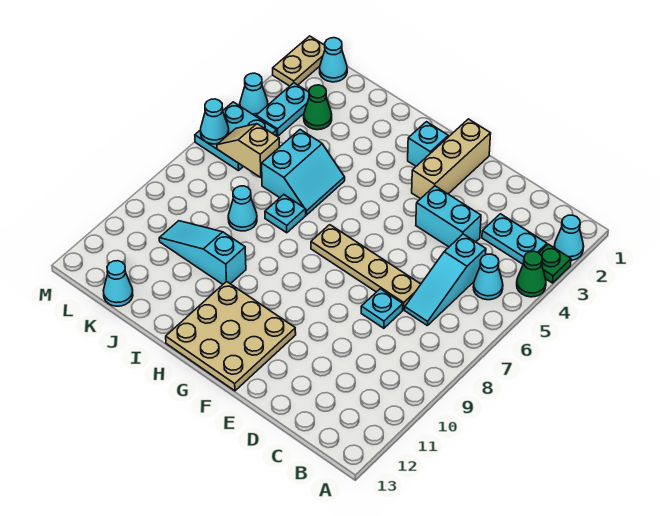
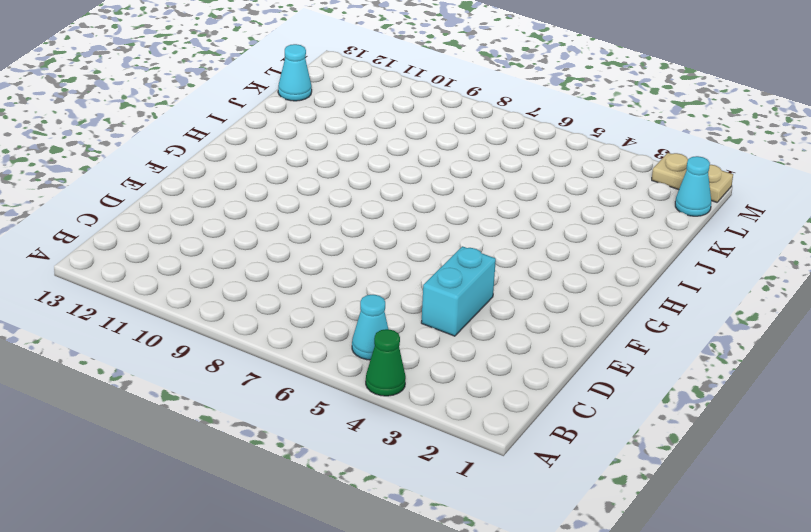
none -> cyan 1x1 cone [554,215,584,260]
none -> green 1x1 plate [539,244,571,283]
none -> cyan 1x2 plate [482,214,547,264]

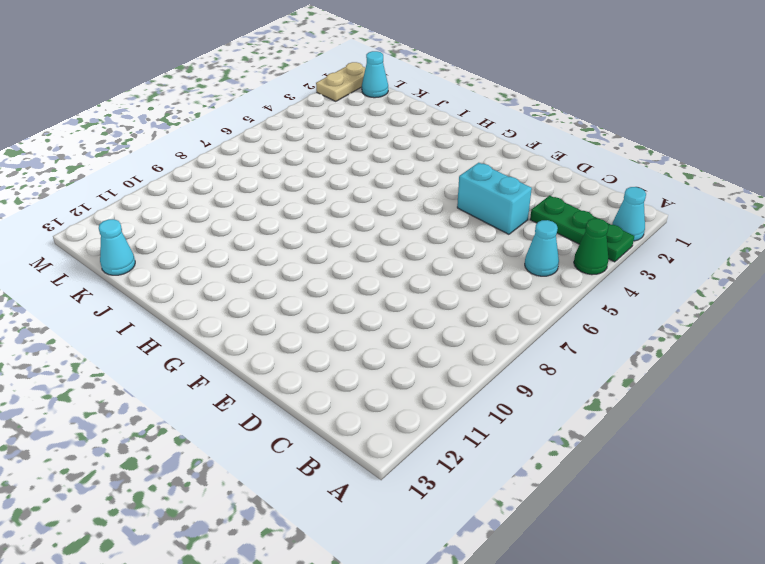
green 1x2 plate [530,195,596,244] -> cyan 1x2 plate [482,214,547,264]
none -> cyan 1x3 slope [405,234,486,326]
none -> tan 1x4 plate [311,225,421,310]
none -> cyan 1x1 plate [361,289,403,328]

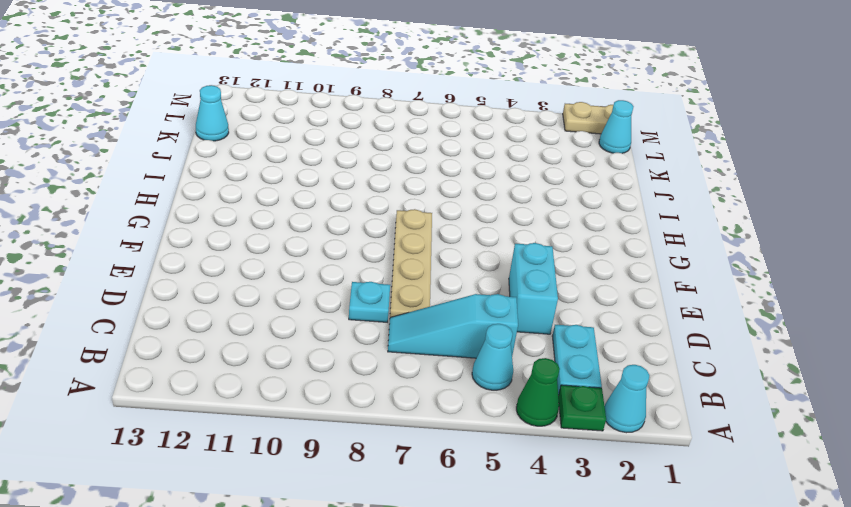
none -> tan 1x3 brick [412,119,491,199]
none -> tan 3x3 plate [166,281,296,391]
none -> cyan 1x1 brick [408,122,448,166]

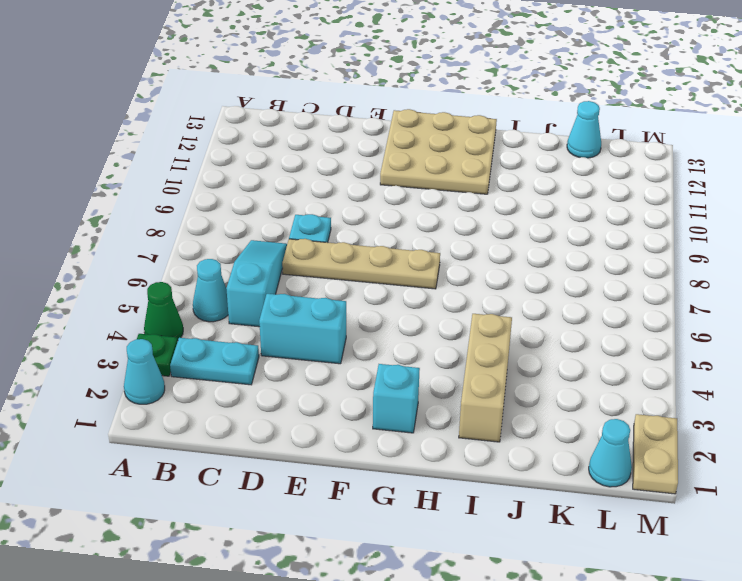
tan 1x3 brick [459,314,512,442] -> tan 1x3 brick moved to [412,119,491,199]
none -> cyan 2x2 slope [262,130,345,215]
none -> cyan 1x1 plate [265,195,306,233]
none -> cyan 1x3 slope [159,221,246,284]

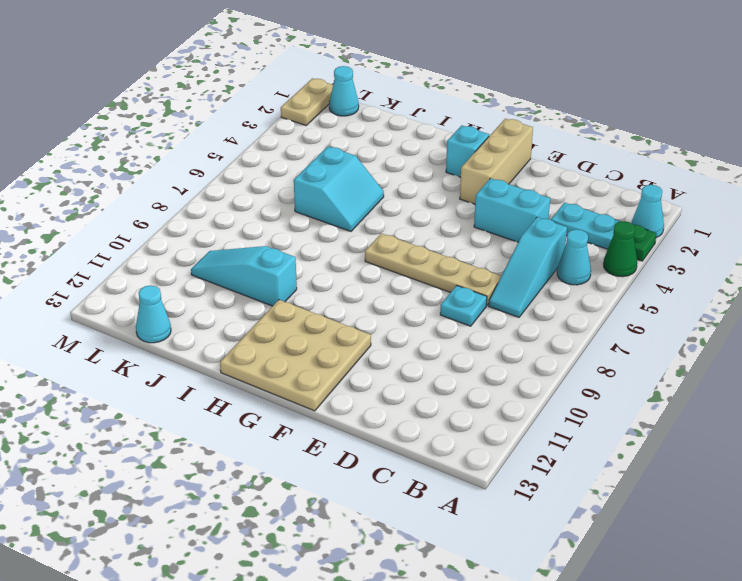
none -> cyan 1x1 plate [265,195,306,233]
none -> cyan 1x1 cone [228,186,257,231]
none -> green 1x1 cone [304,85,332,130]

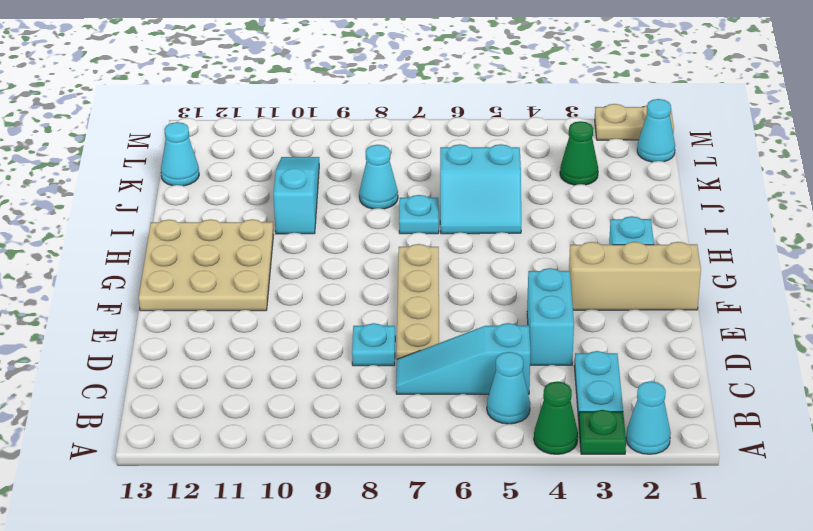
none -> cyan 1x2 plate [256,83,309,136]
none -> cyan 2x2 plate [195,102,277,171]
none -> cyan 1x1 cone [240,73,268,116]

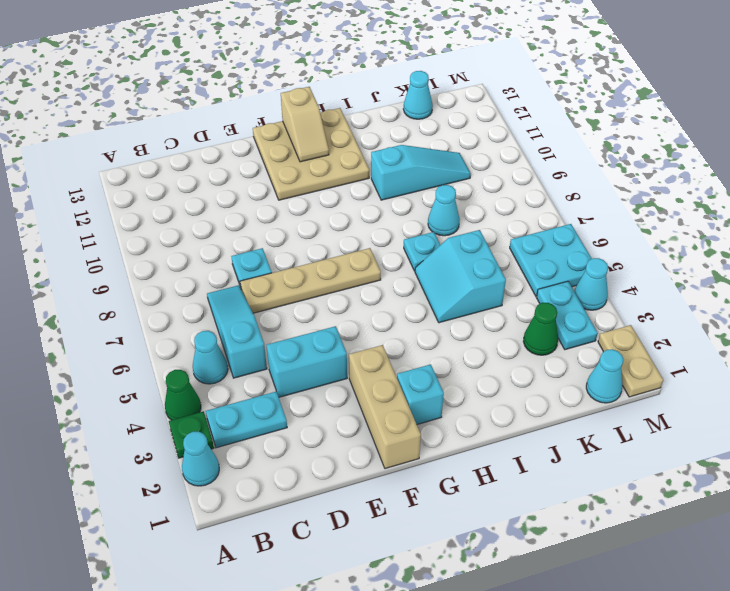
tan 1x2 slope [281,87,329,162] -> tan 1x2 slope turned to [217,124,279,178]
none -> cyan 1x1 cone [201,99,229,144]

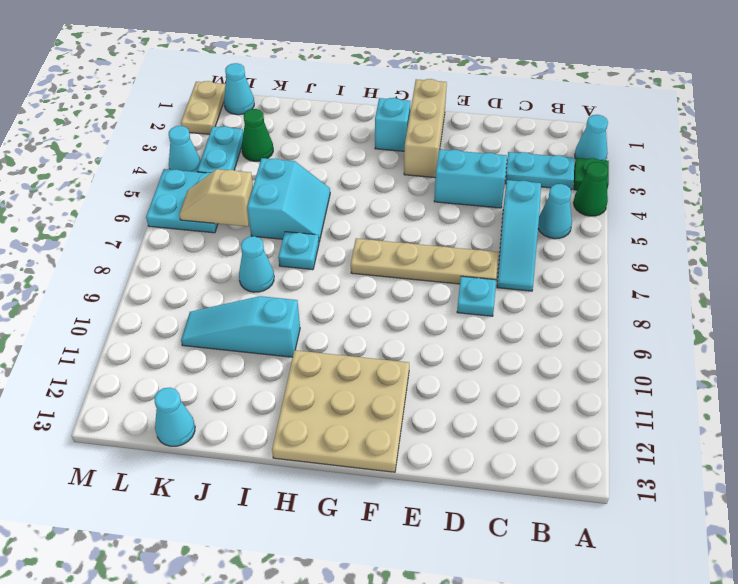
none -> cyan 1x1 cone [201,99,229,144]

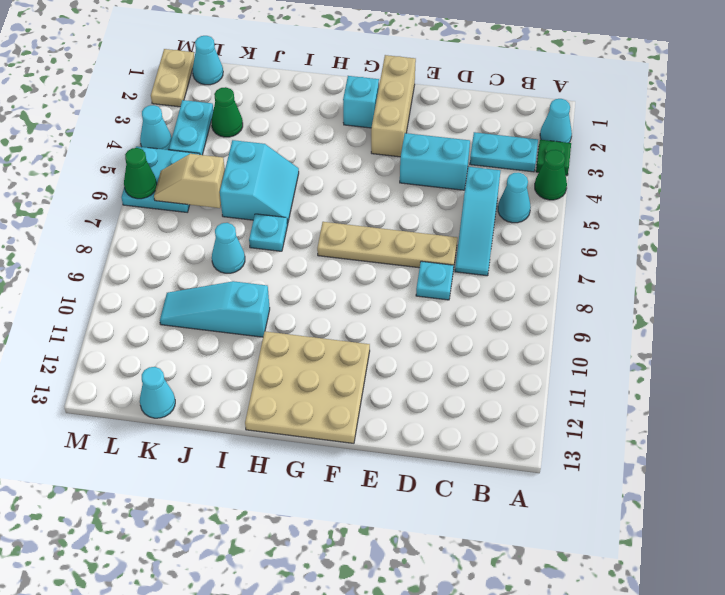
green 1x1 cone [124,148,157,199] -> cyan 1x1 cone [201,99,229,144]

